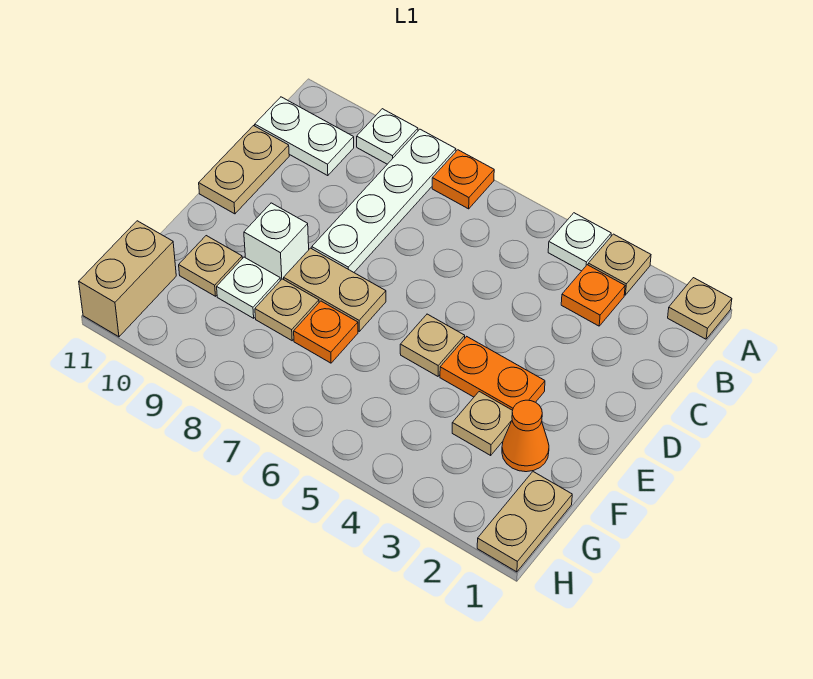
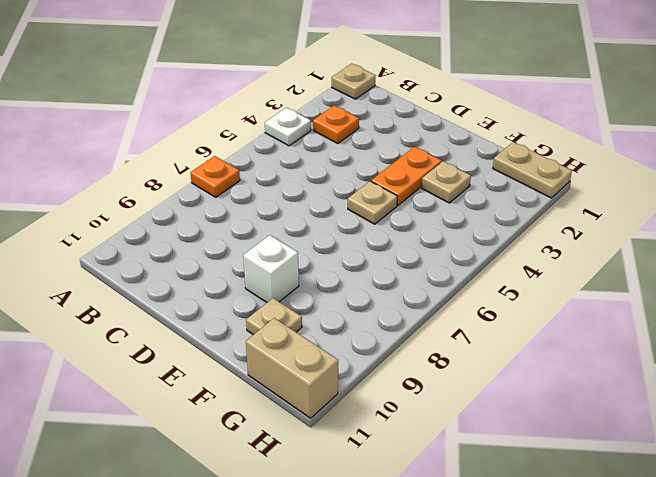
none -> tan 1x1 plate [588,234,651,295]
none -> white 1x4 plate [312,129,456,272]
none -> white 1x1 plate [357,109,418,164]

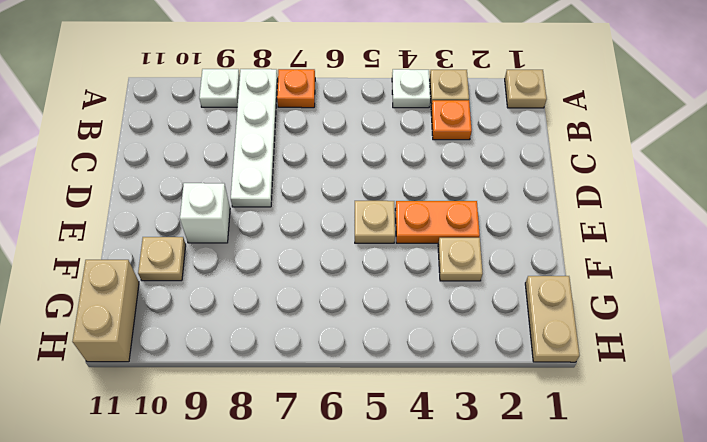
none -> white 1x2 plate [255,97,354,176]
none -> tan 1x2 plate [199,126,289,214]
none -> tan 1x2 plate [284,248,386,331]

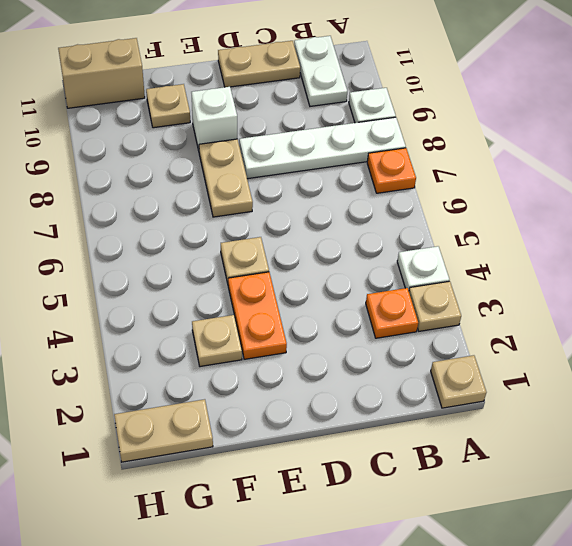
none -> orange 1x1 cone [502,400,549,472]
none -> orange 1x1 plate [294,301,358,363]
none -> tan 1x1 plate [255,279,319,341]

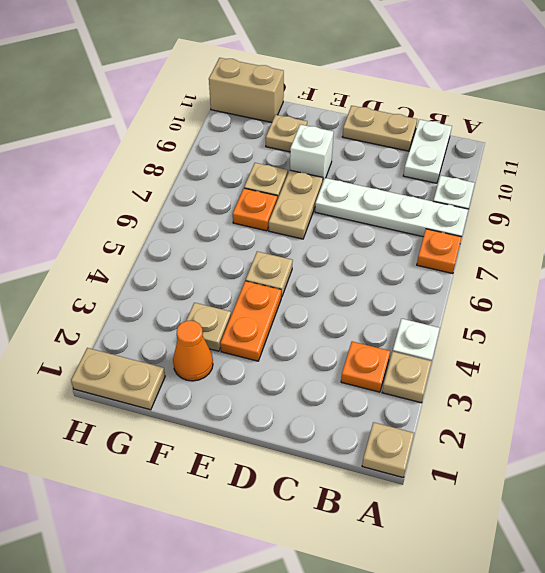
none -> white 1x1 plate [217,257,280,318]

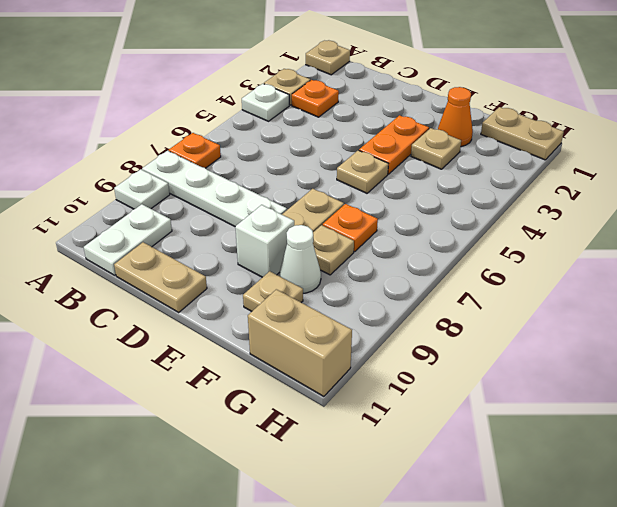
white 1x1 cone [280,225,321,293] -> white 1x1 plate [217,257,280,318]

